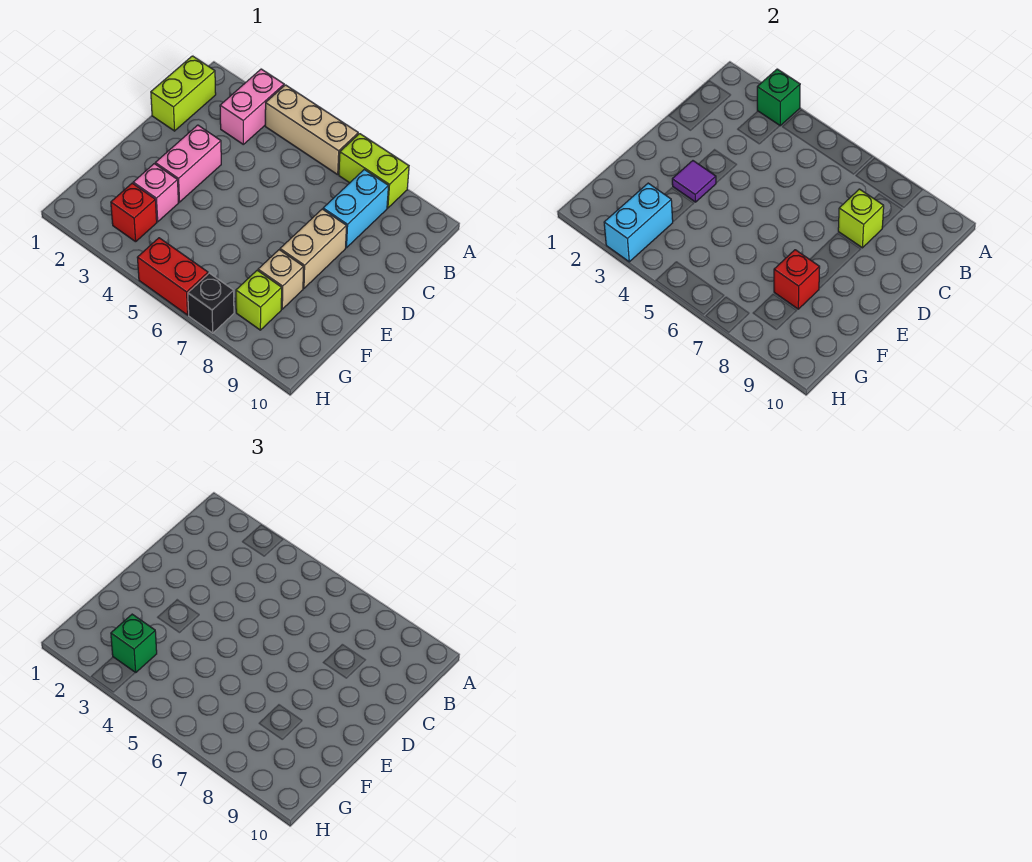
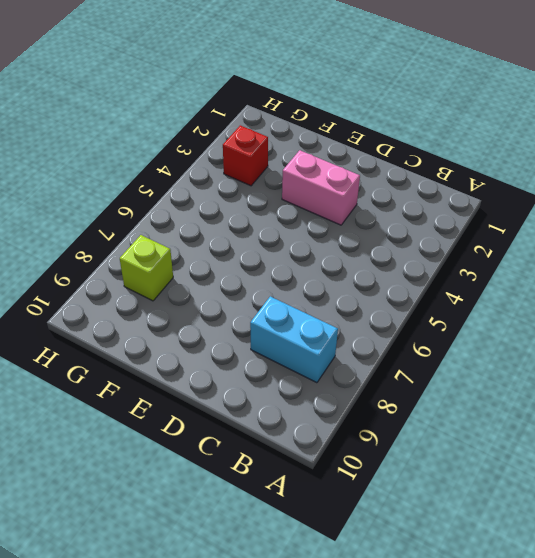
none -> pink 1x2 brick [220,69,284,144]
none -> tan 1x3 brick [265,85,358,175]
none -> lime 1x2 brick [339,134,409,208]

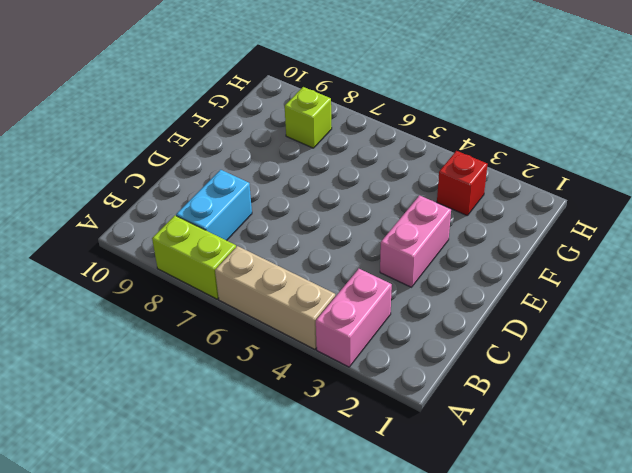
none -> lime 1x2 brick [151,56,216,131]
none -> tan 1x2 brick [280,209,347,288]
none -> pink 1x1 brick [133,164,178,222]

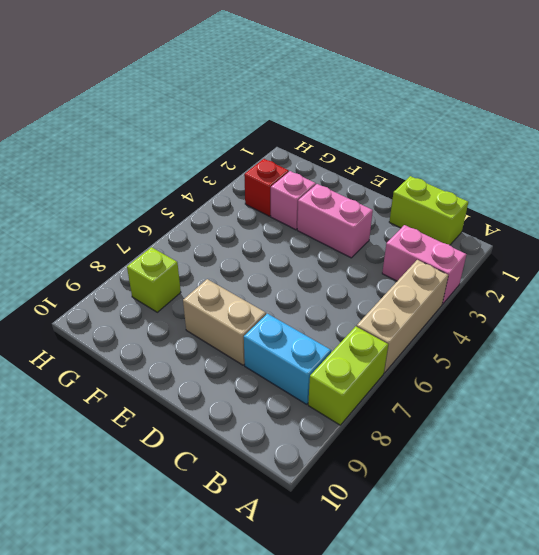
none -> tan 1x1 brick [258,250,304,309]
none -> red 1x2 brick [137,238,208,315]
none -> black 1x1 brick [188,273,234,333]

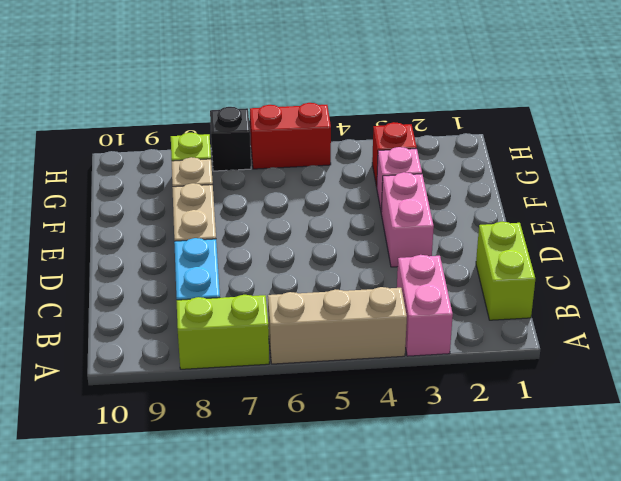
none -> green 1x1 brick [757,69,800,126]
none -> lime 1x1 brick [838,189,884,248]
none -> purple 1x1 tile [672,161,716,202]

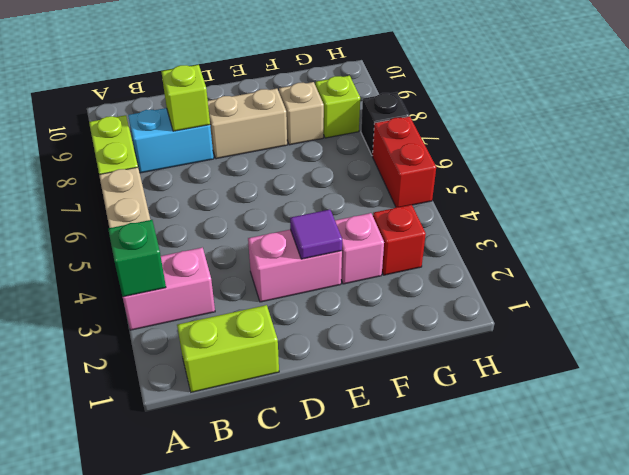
none -> red 1x1 brick [774,250,820,309]
none -> cyan 1x2 brick [604,183,673,262]
none -> green 1x1 brick [111,614,157,673]

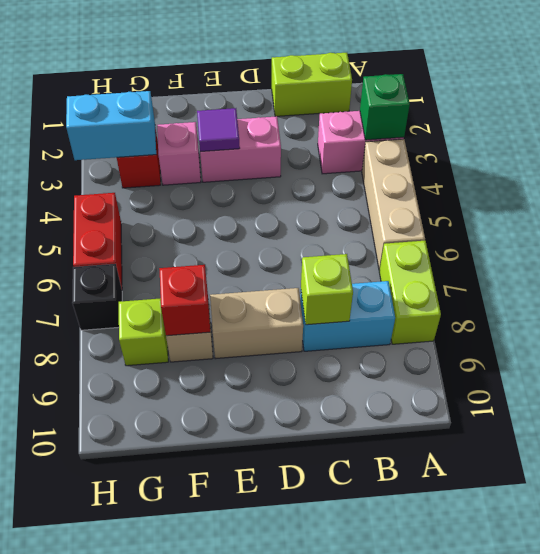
none -> green 1x1 brick [111,614,157,673]

